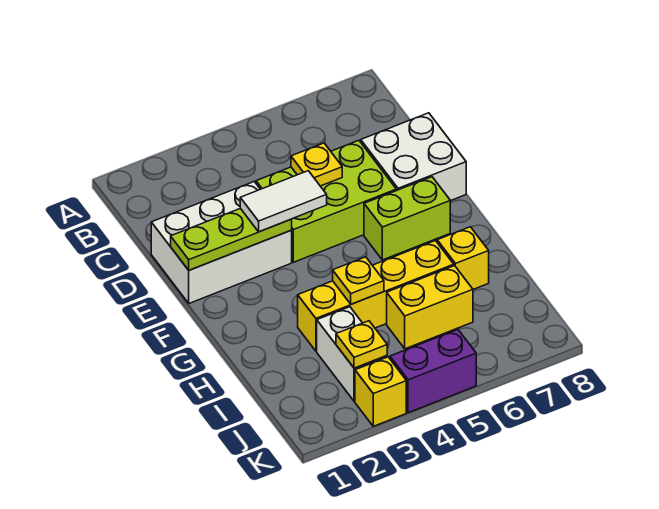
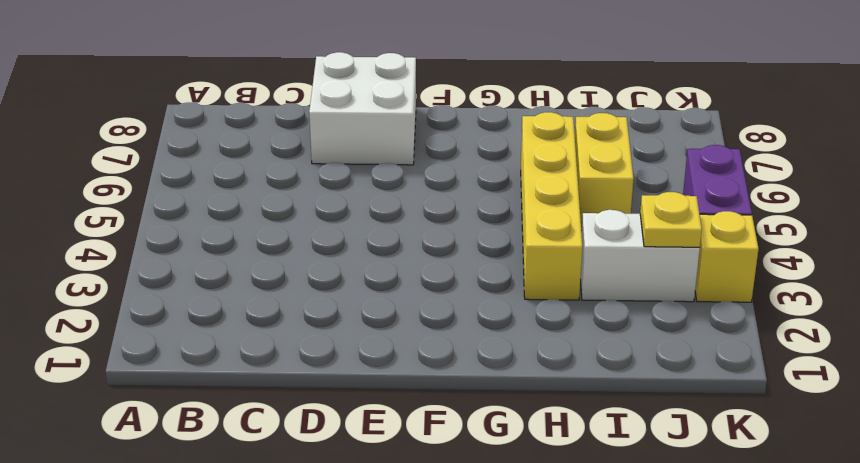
none -> white 2x3 brick [151,182,292,303]
none -> lime 2x3 brick [256,140,396,262]
none -> lime 1x2 brick [364,177,450,260]

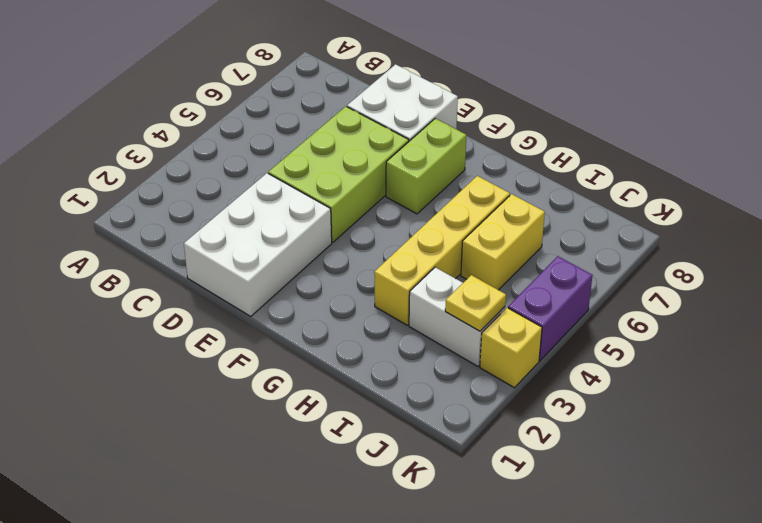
none -> yellow 1x1 brick [437,227,489,289]
none -> yellow 1x1 plate [291,143,342,186]
none -> lime 1x3 plate [171,208,292,270]

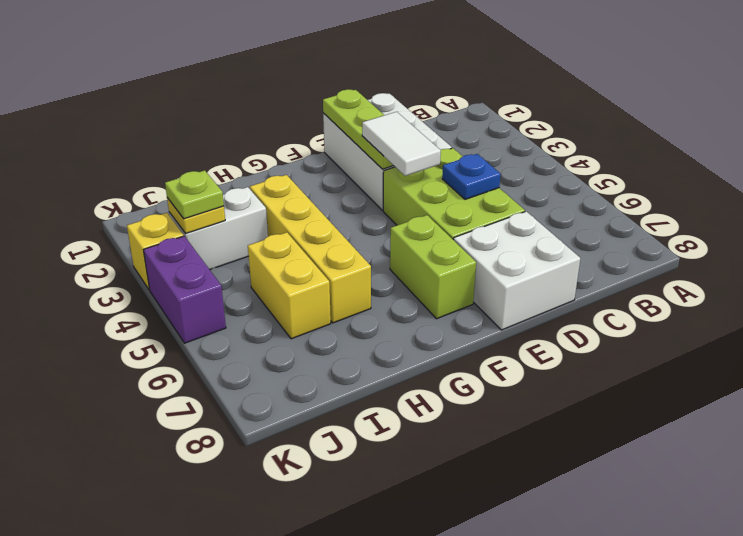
blue 1x1 plate [442,154,501,199] -> yellow 1x1 plate [291,143,342,186]
lime 1x1 plate [165,170,224,219] -> none
none -> yellow 1x1 brick [437,227,489,289]
none -> yellow 1x1 plate [333,257,384,304]

